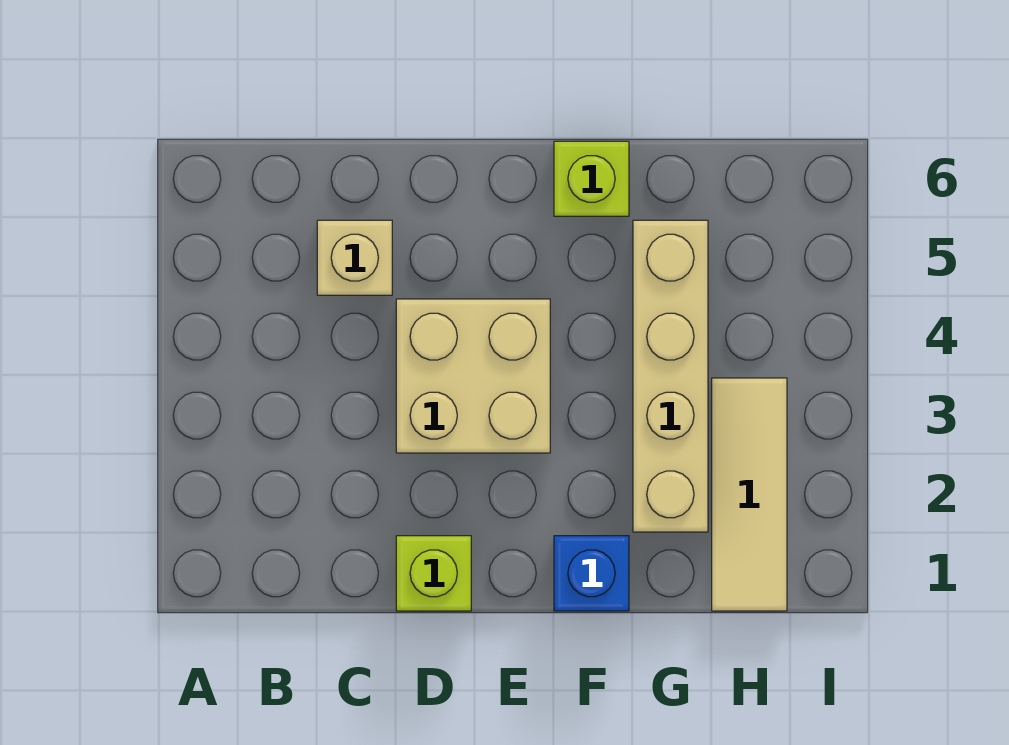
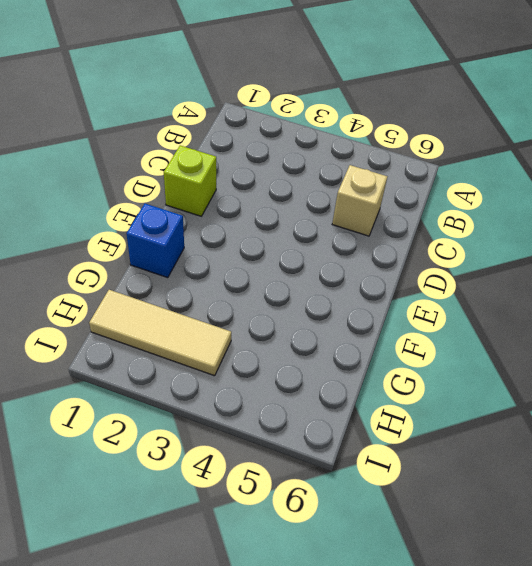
none -> tan 2x2 brick [396,299,550,453]
none -> lime 1x1 brick [554,141,629,216]

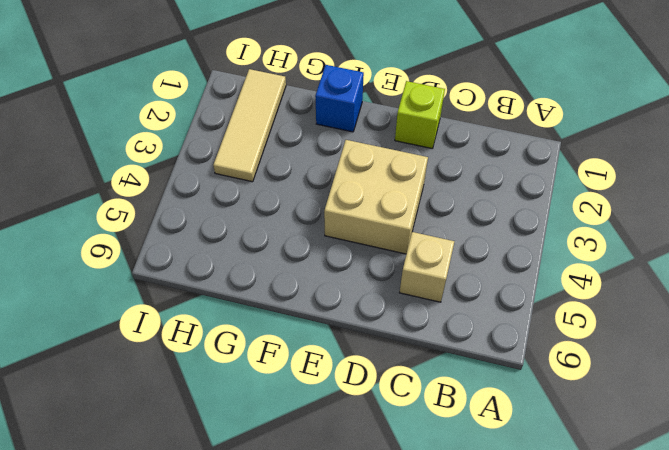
none -> lime 1x1 brick [554,141,629,216]
none -> tan 1x4 brick [633,220,708,532]

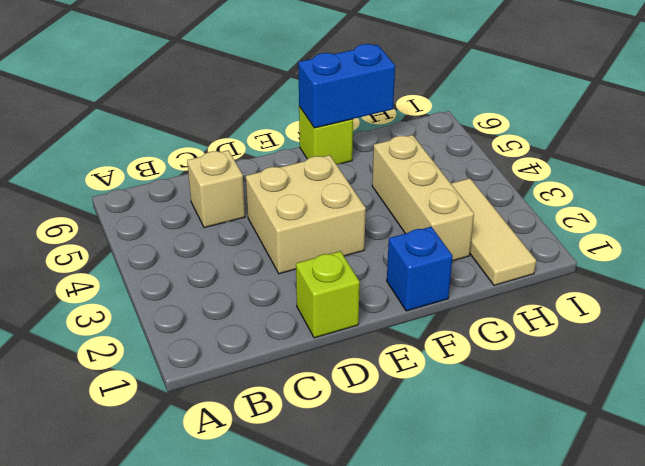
blue 1x2 brick [298,44,395,128] -> none
tan 1x3 brick [372,135,474,261] -> tan 1x4 brick [633,220,708,532]

